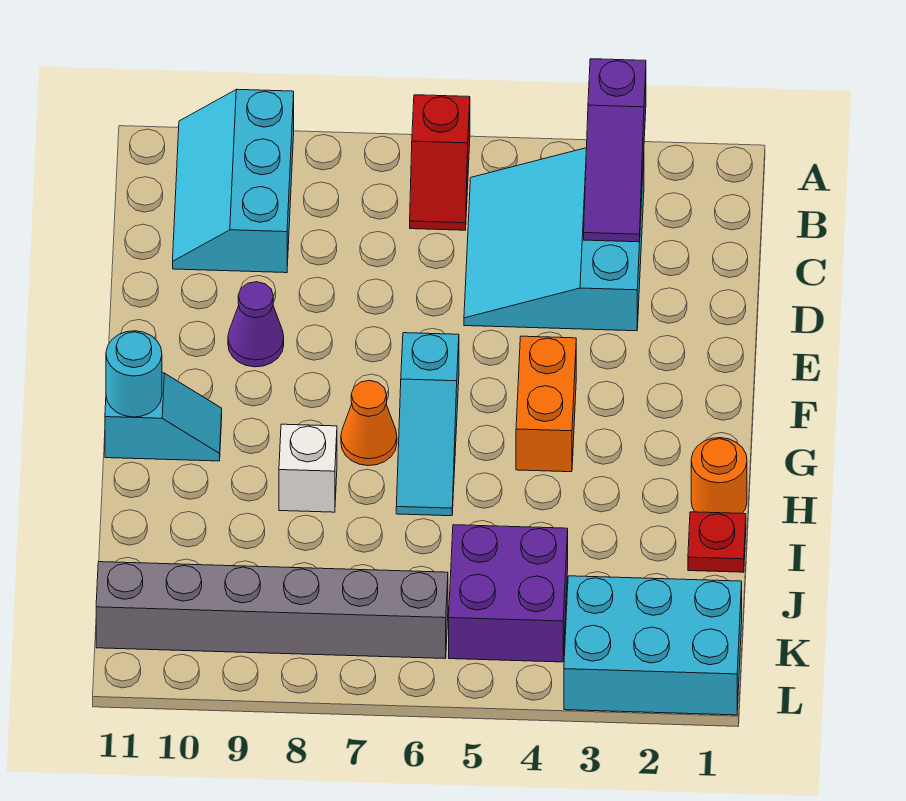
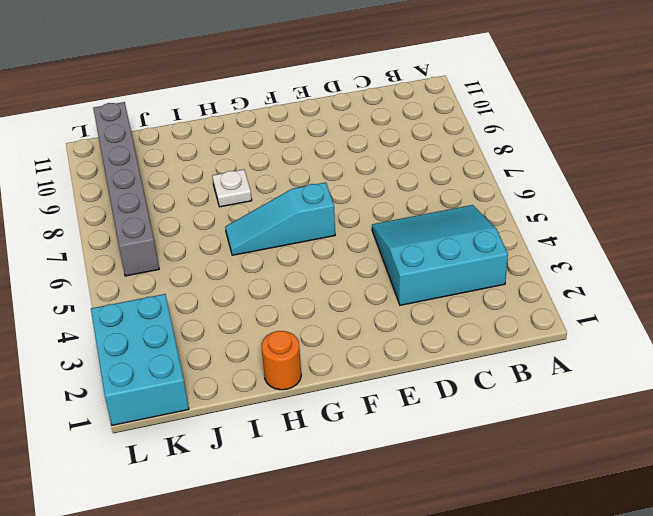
white 1x1 plate [212,170,252,207] -> white 1x1 brick [279,424,337,512]
none -> red 1x2 slope [410,95,470,230]
none -> cyan 2x3 slope [173,89,294,273]
none -> purple 1x1 cone [228,282,284,367]

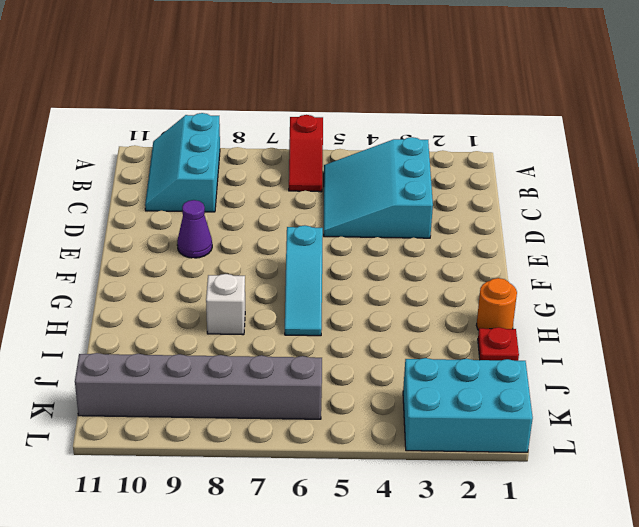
none -> orange 1x2 brick [516,336,576,472]
none -> orange 1x1 cone [341,380,397,466]
none -> cyan 1x2 slope [105,373,222,461]

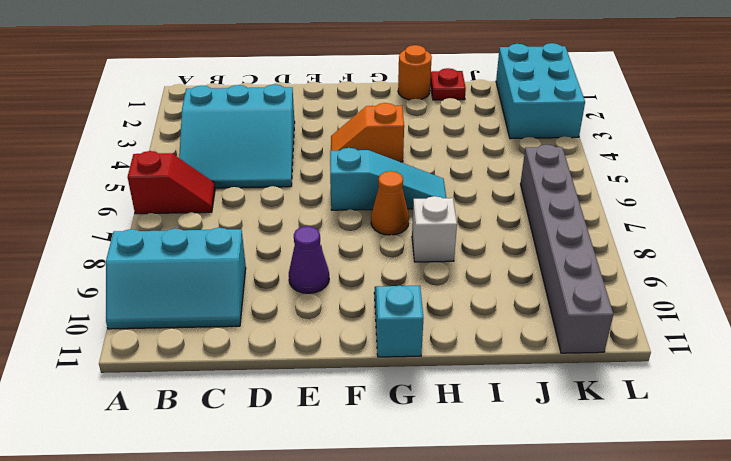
orange 1x2 slope [331,103,404,162] -> orange 1x2 brick [516,336,576,472]
none -> purple 2x2 brick [449,525,568,662]
none -> purple 1x3 slope [584,59,646,242]
none -> cyan 1x1 round brick [106,331,162,417]

